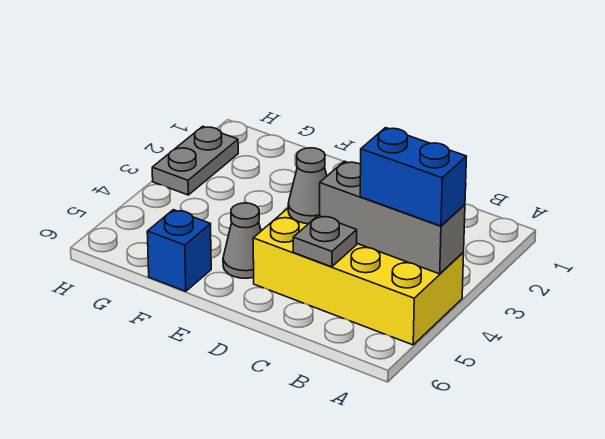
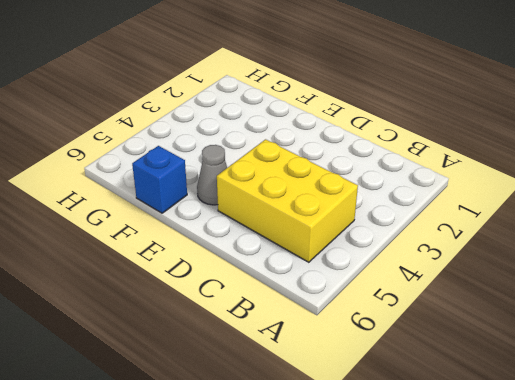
yellow 2x3 brick [217,139,358,262] -> yellow 2x4 brick [253,208,464,345]
none -> grey 1x2 plate [152,126,238,195]
none -> grey 1x3 brick [319,161,465,274]

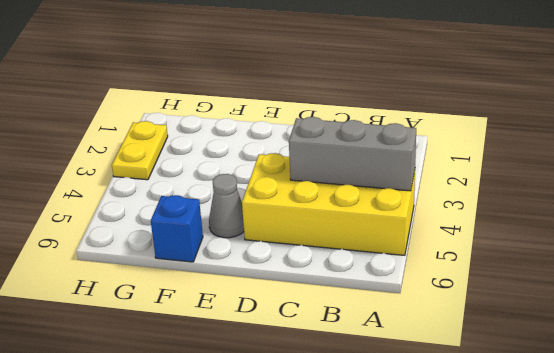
yellow 1x2 plate [112,121,168,180] -> grey 1x2 plate [152,126,238,195]
none -> grey 1x1 plate [293,215,357,267]
none -> grey 1x1 cone [288,148,327,224]

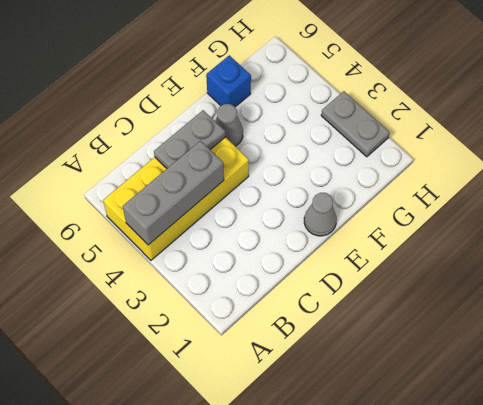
grey 1x2 plate [154,110,225,168] -> grey 1x1 plate [293,215,357,267]
grey 1x1 cone [304,193,337,236] -> grey 1x1 cone moved to [288,148,327,224]
none -> blue 1x2 brick [360,128,467,226]

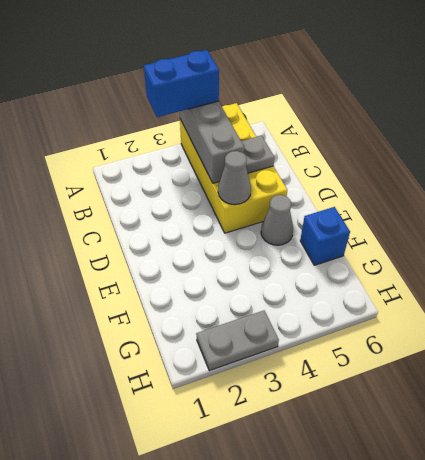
blue 1x2 brick [144,50,219,117] -> blue 1x2 brick turned to [360,128,467,226]

